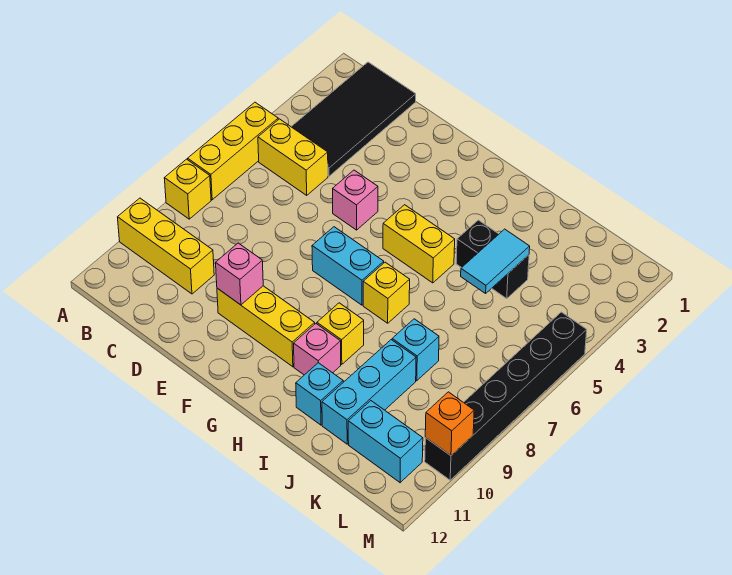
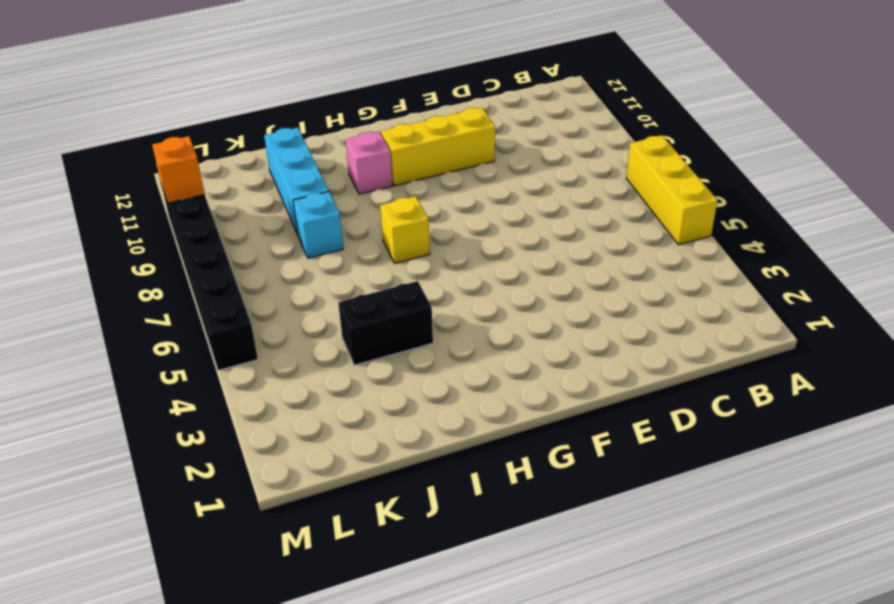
none -> yellow 1x1 brick [164,159,211,219]
none -> yellow 1x3 brick [118,198,214,294]
none -> black 2x4 tile [291,62,416,176]

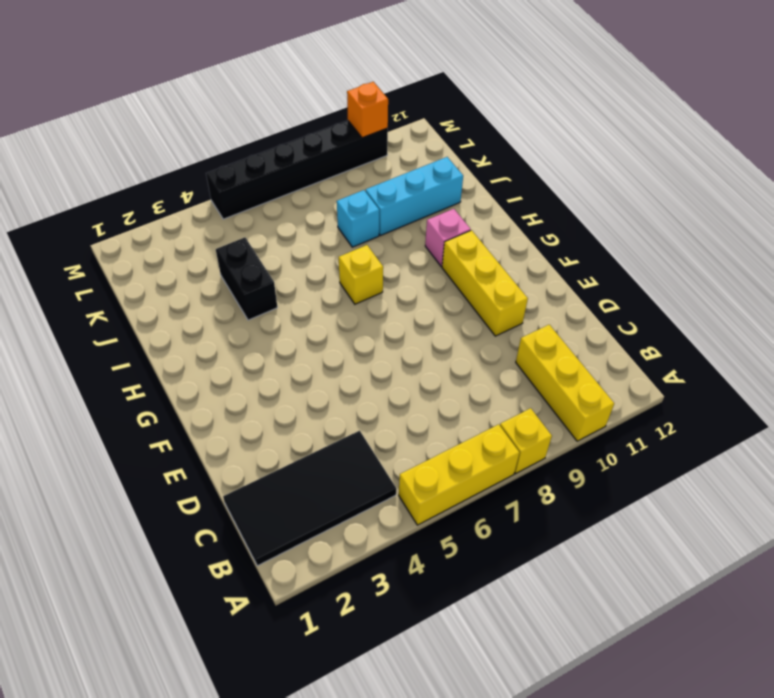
none -> yellow 1x2 brick [258,119,328,195]
none -> pink 1x1 brick [333,170,378,230]
none -> cyan 1x2 brick [312,227,384,305]

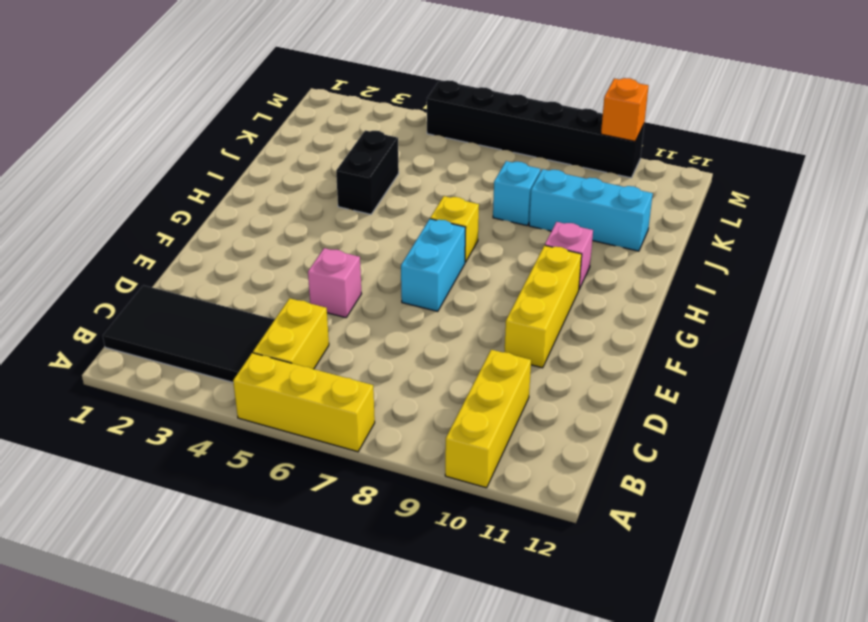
none -> yellow 1x1 brick [164,159,211,219]
none -> yellow 1x2 brick [383,205,455,283]
none -> yellow 1x1 brick [317,303,364,364]

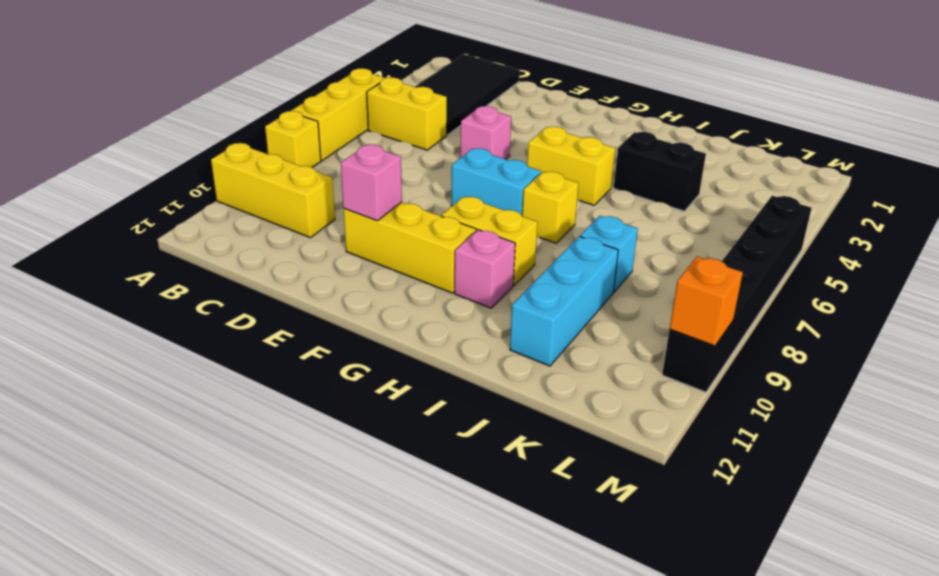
yellow 1x2 brick [441,197,538,285] -> yellow 1x1 brick [317,303,364,364]
none -> cyan 1x1 brick [296,363,343,425]
none -> cyan 1x2 brick [348,401,423,483]
none -> cyan 1x2 tile [461,229,530,293]

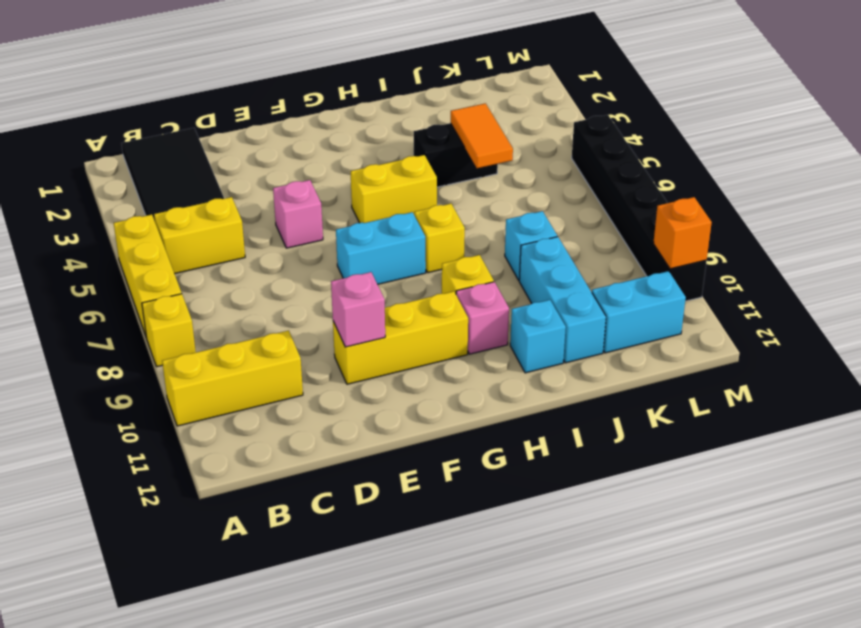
orange 1x2 tile [451,103,513,168] -> cyan 1x2 tile [461,229,530,293]

